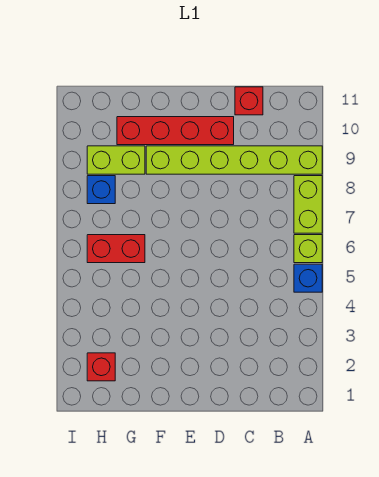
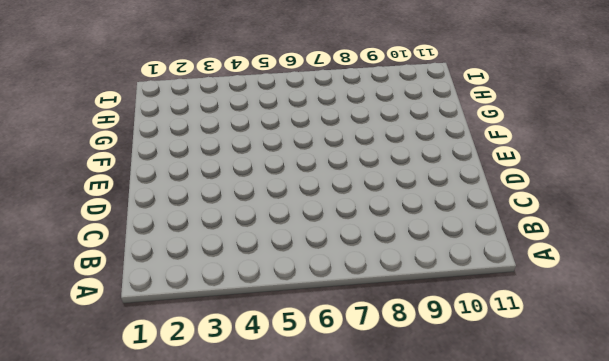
none -> blue 1x1 brick [294,264,322,292]
none -> lime 1x1 brick [294,235,322,263]

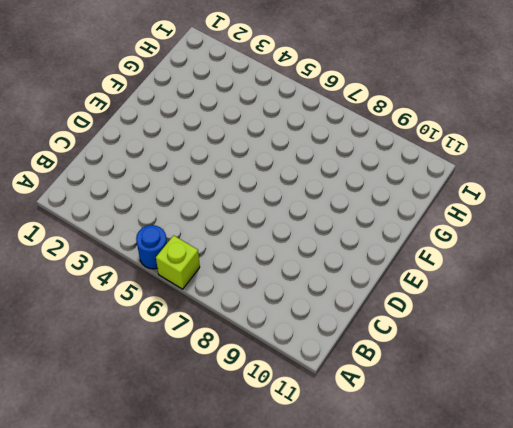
blue 1x1 round brick [136,225,167,269] -> blue 1x1 brick [294,264,322,292]
none -> lime 1x2 brick [294,176,322,233]
none -> lime 1x6 brick [146,146,322,174]

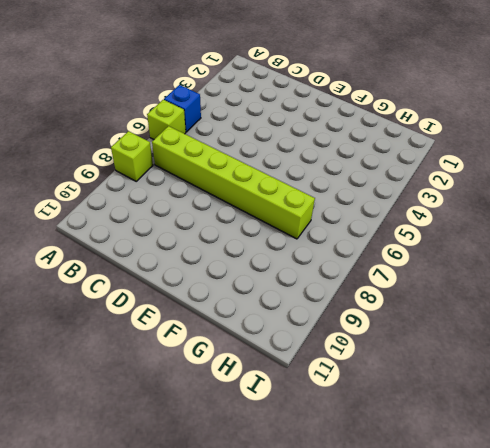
lime 1x1 brick [111,131,153,181] -> lime 1x2 brick [294,176,322,233]
lime 1x6 brick [152,126,315,239] -> lime 1x6 brick moved to [146,146,322,174]
none -> red 1x1 brick [235,87,263,115]
none -> red 1x4 brick [117,117,234,145]

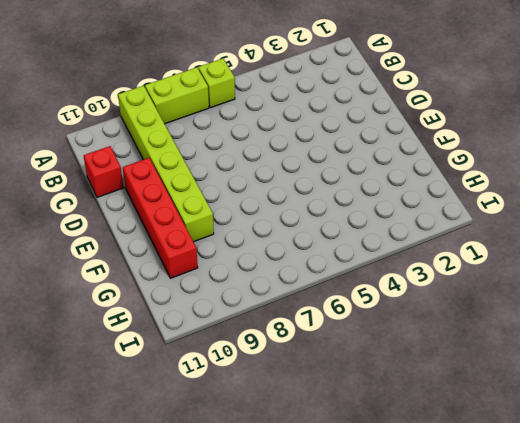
none -> blue 1x1 brick [294,264,322,292]
none -> red 1x2 brick [87,235,145,263]

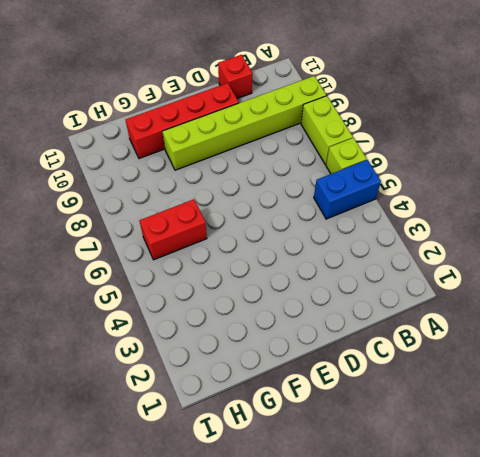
blue 1x2 brick [314,160,381,219] -> blue 1x1 brick [294,264,322,292]
none -> lime 1x2 brick [87,146,145,174]
none -> red 1x1 brick [87,353,115,381]

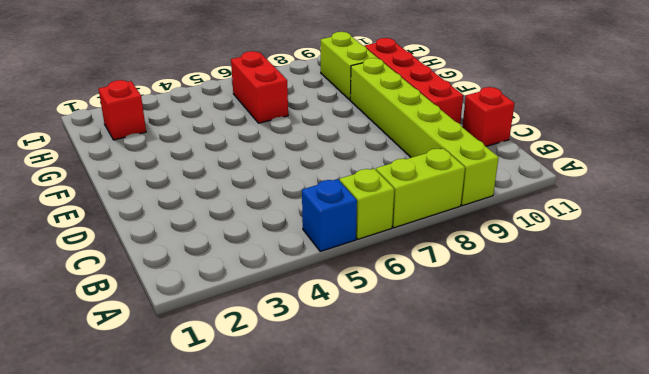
none -> blue 1x1 brick [87,176,115,204]

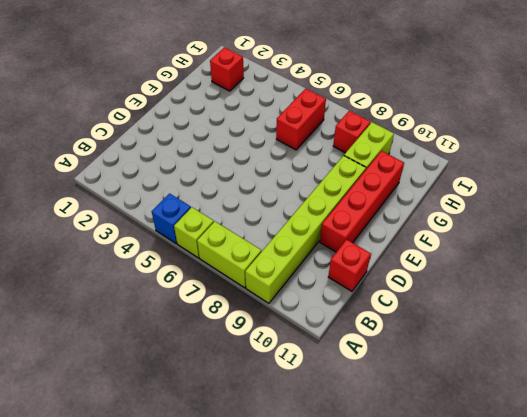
red 1x1 brick [333,111,371,153] -> blue 1x1 brick [87,176,115,204]

